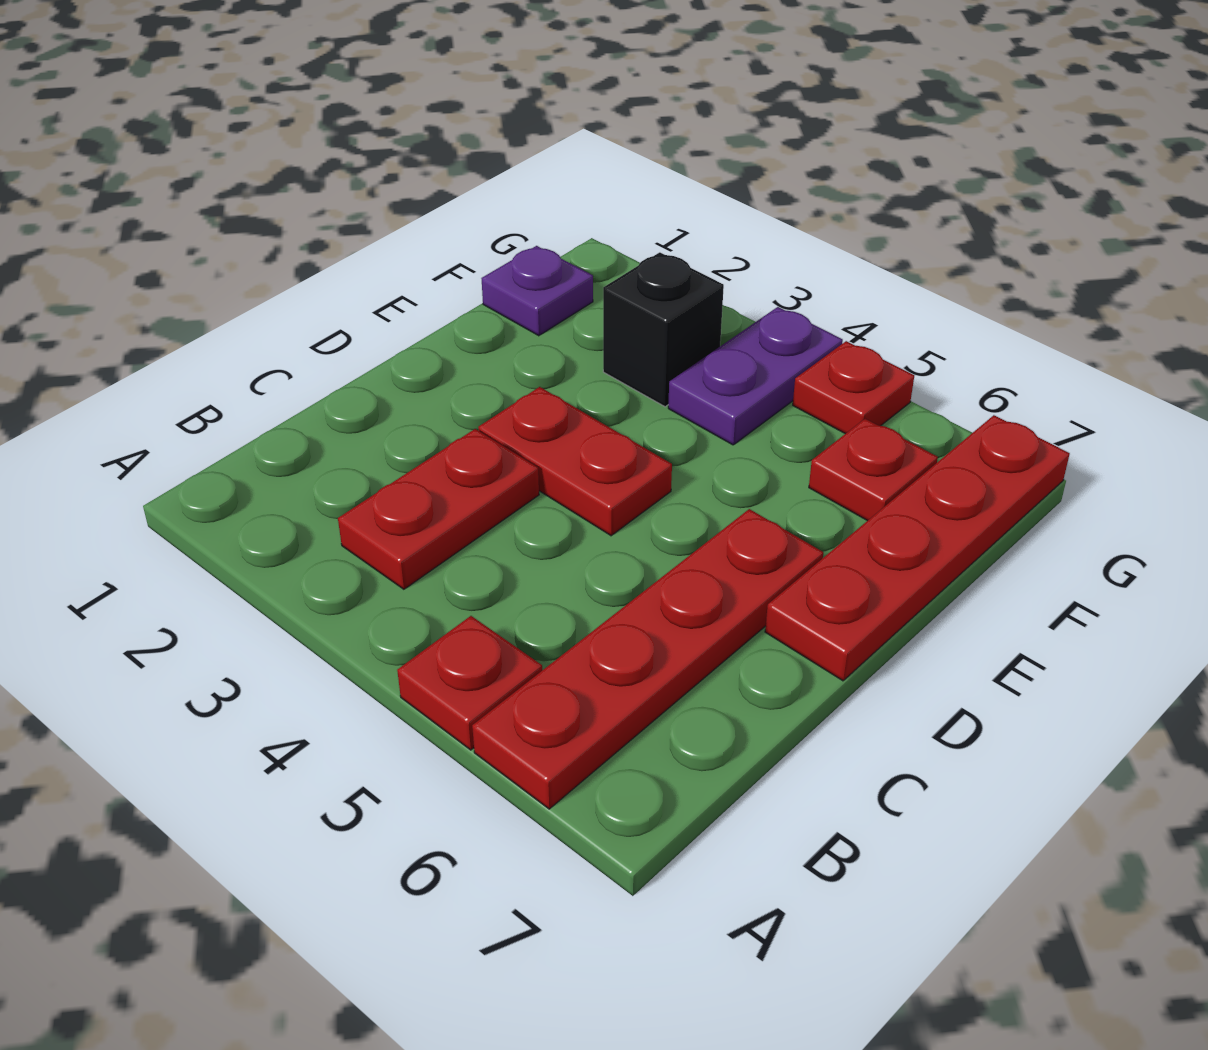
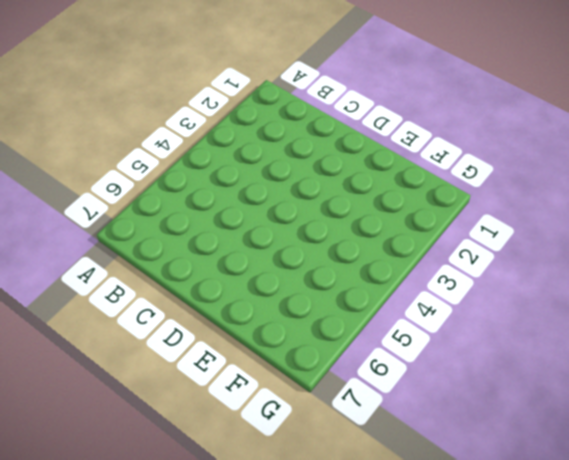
none -> red 1x1 plate [397,616,542,750]
none -> red 1x4 plate [472,509,823,809]

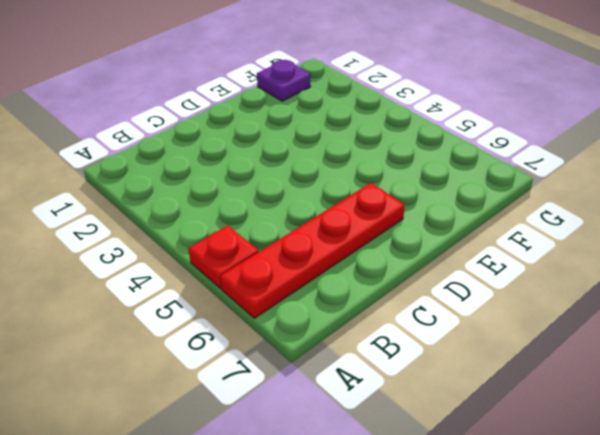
none -> red 1x2 plate [338,429,539,589]
none -> red 1x2 plate [478,387,672,536]

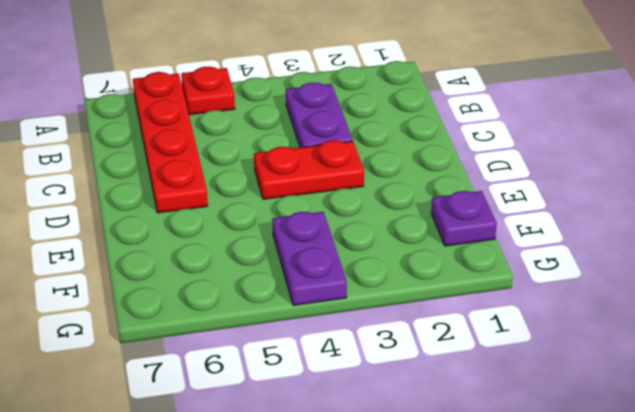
purple 1x2 plate [286,82,353,147] -> red 1x2 plate [338,429,539,589]
none -> red 1x4 plate [765,415,1070,681]
none -> black 1x1 brick [603,252,724,407]

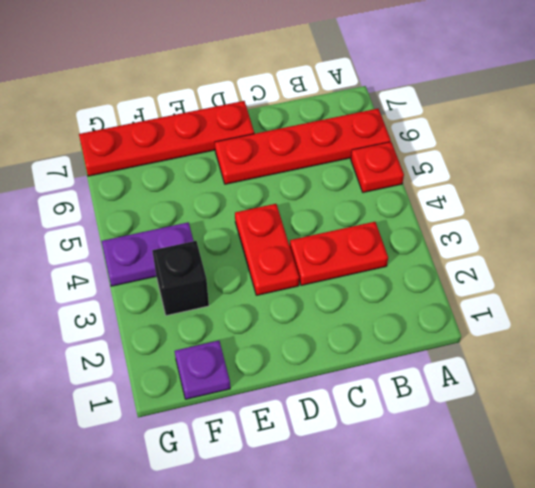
none -> red 1x1 plate [809,419,938,521]
none -> red 1x1 plate [793,341,914,434]

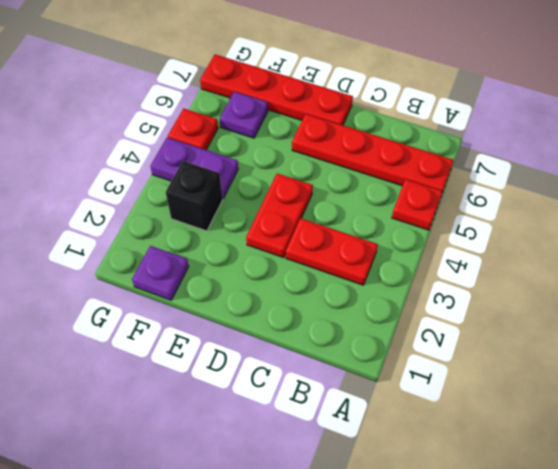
purple 1x1 plate [220,92,268,138] -> red 1x1 plate [809,419,938,521]

